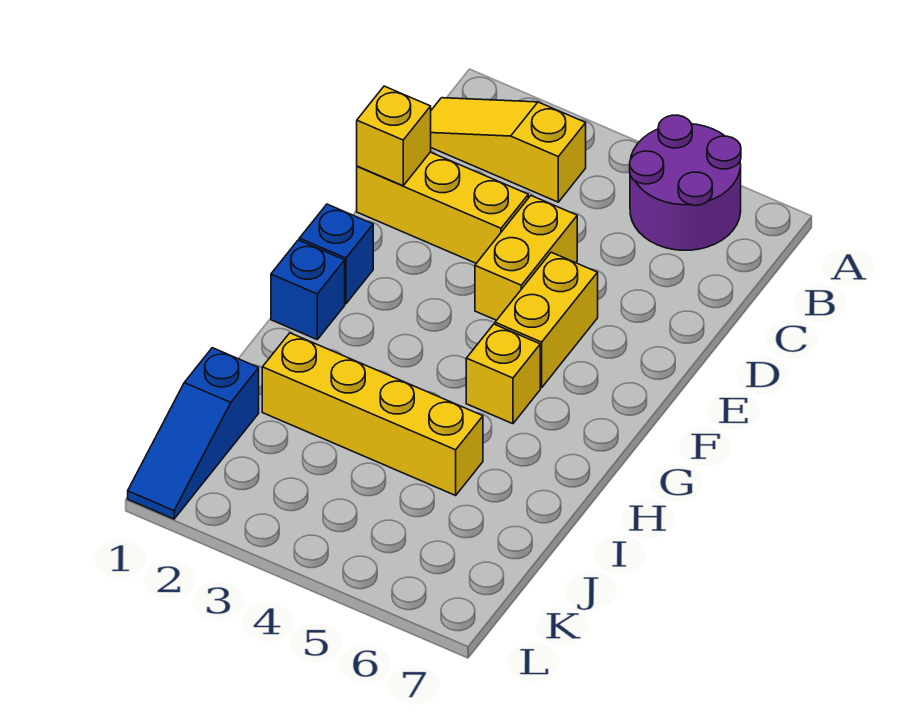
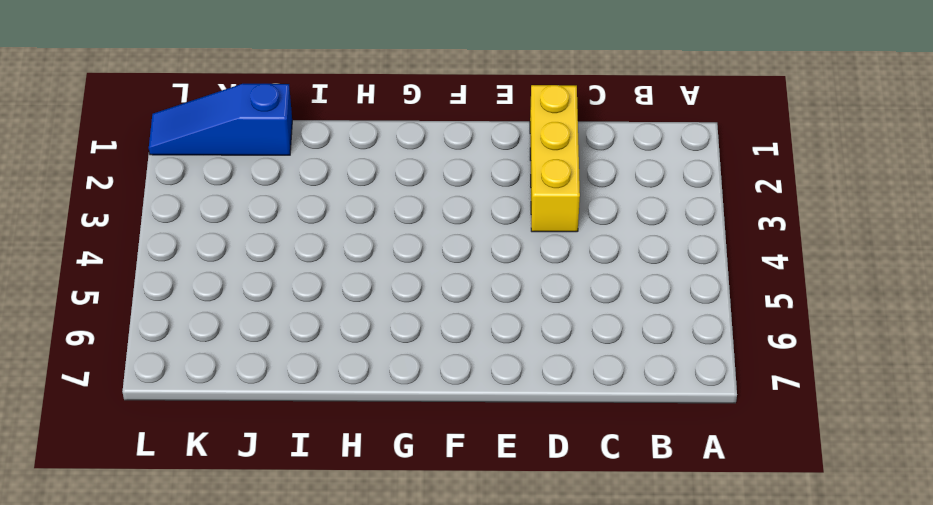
none -> purple 2x2 round brick [630,115,741,250]
none -> yellow 1x3 slope [431,98,586,202]

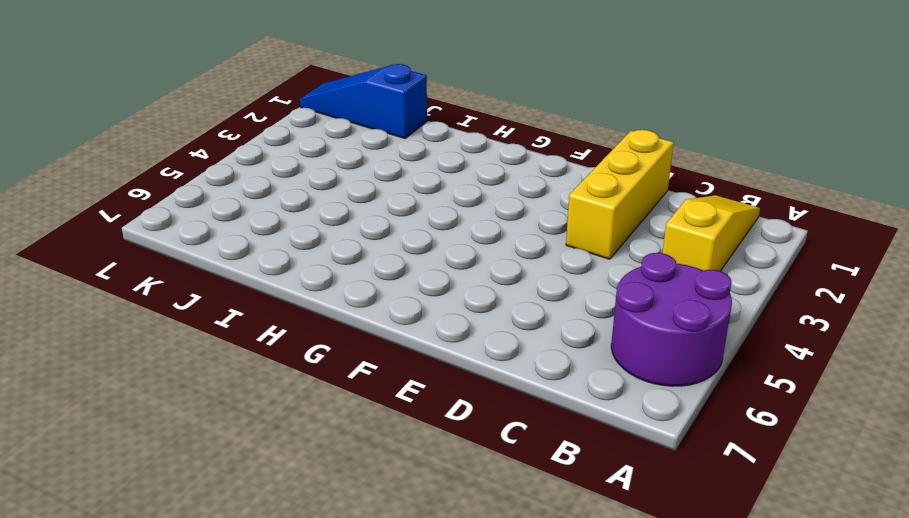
none -> yellow 1x2 brick [475,196,577,320]
none -> yellow 1x2 brick [495,252,598,388]

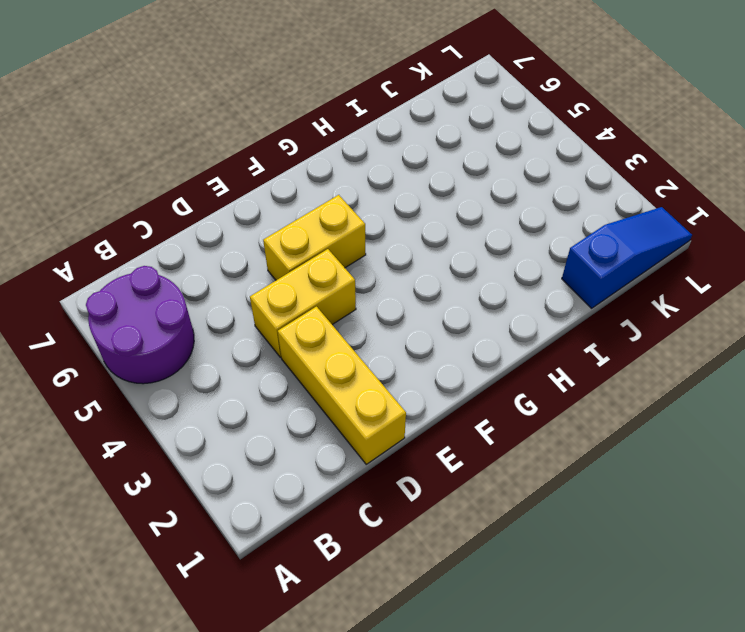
none -> yellow 1x3 slope [431,98,586,202]
none -> blue 1x1 brick [299,204,373,304]

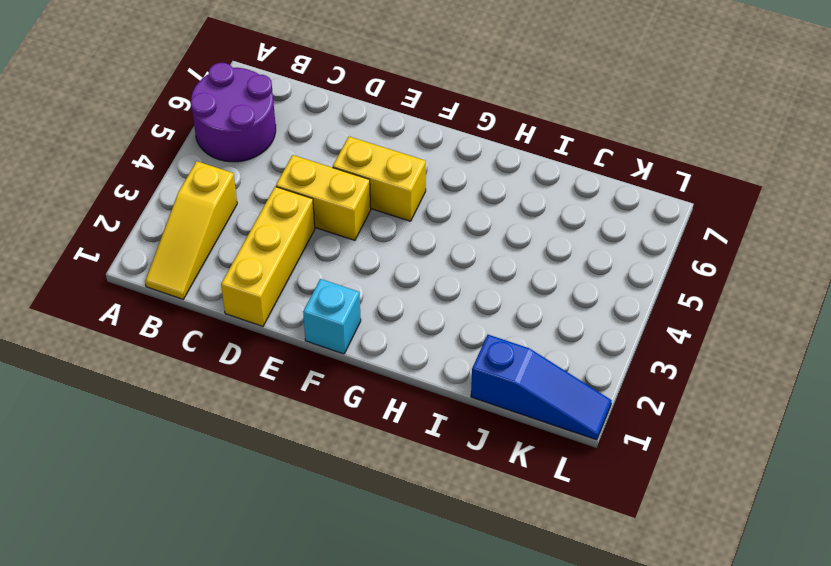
cyan 1x1 brick [303,279,361,354] -> blue 1x1 brick [299,204,373,304]
none -> blue 1x1 brick [271,240,345,339]
none -> yellow 1x1 brick [466,324,540,424]

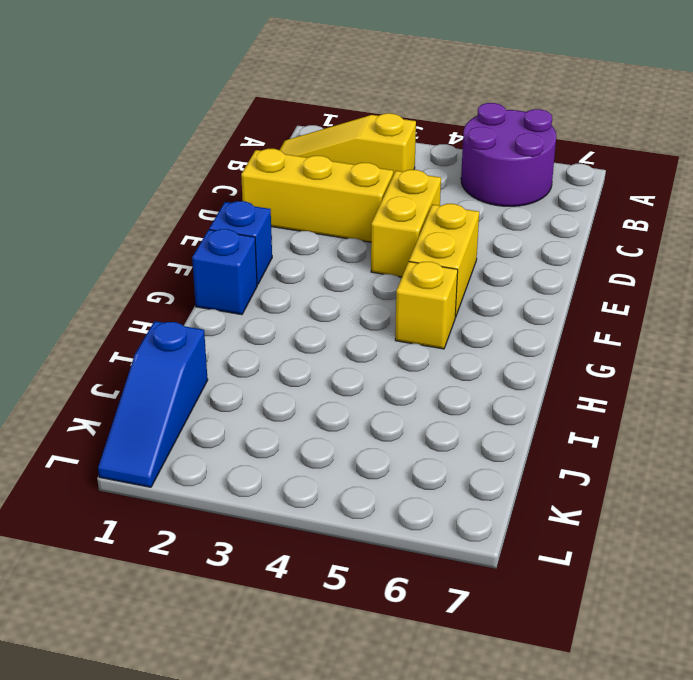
none -> yellow 1x4 brick [262,333,483,495]
none -> yellow 1x1 brick [357,86,431,186]

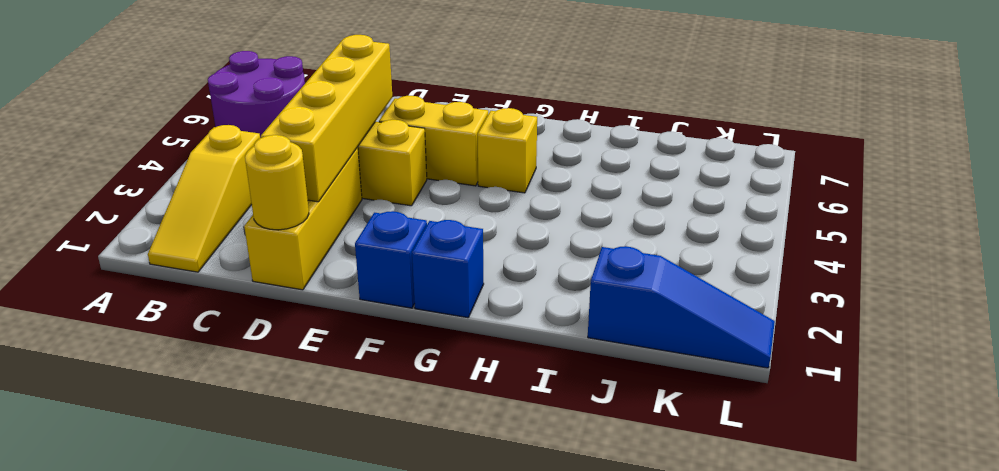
yellow 1x1 round brick [245,135,309,230] -> yellow 1x1 brick [357,86,431,186]
yellow 1x4 brick [261,35,392,202] -> yellow 1x4 brick moved to [262,333,483,495]

